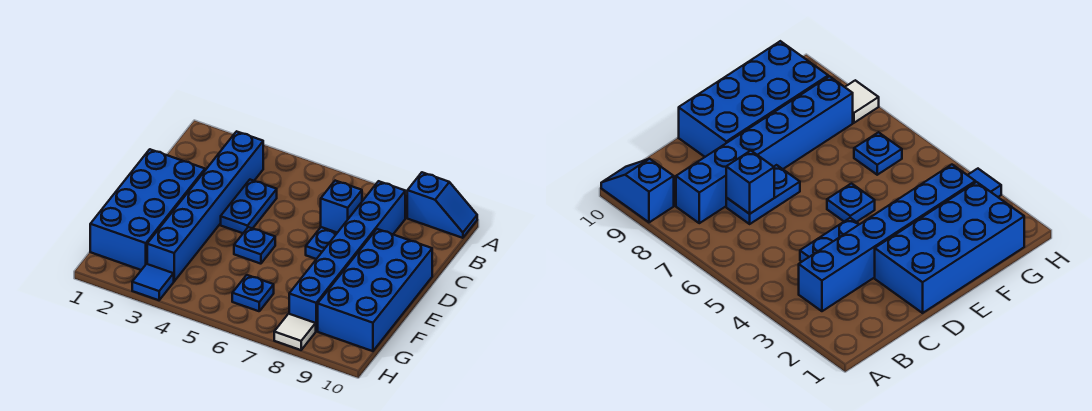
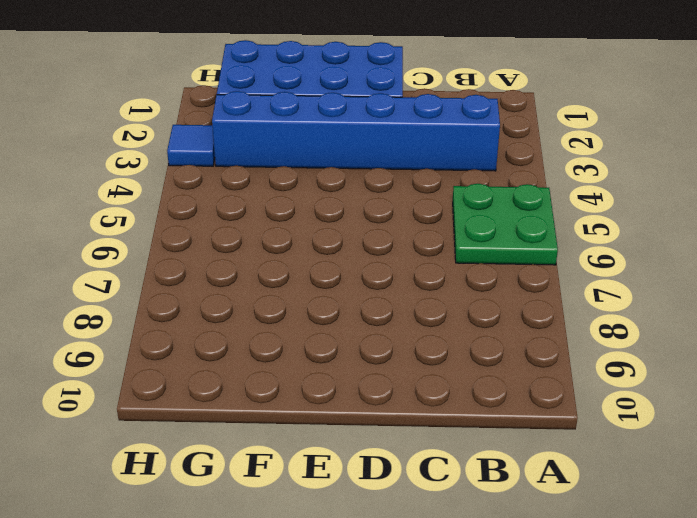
green 2x2 plate [453,184,558,265] -> none
none -> blue 1x2 slope [407,172,477,238]
none -> blue 1x6 brick [289,181,405,331]
none -> blue 1x2 plate [221,180,277,233]

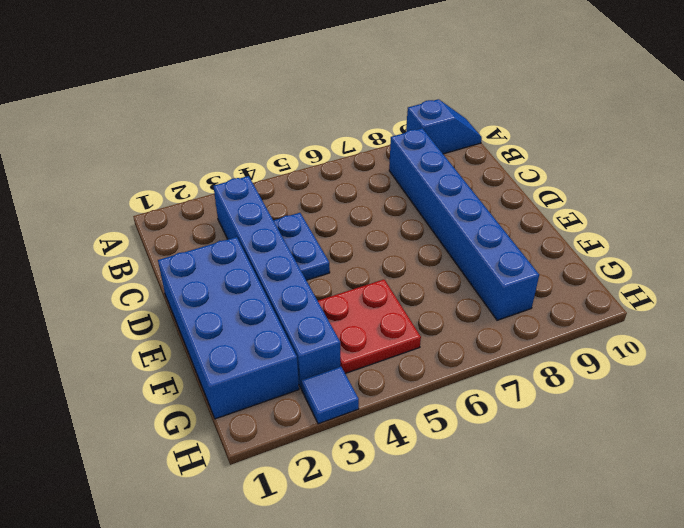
red 2x2 plate [318,279,421,373] -> none
none -> blue 1x2 plate [306,227,337,259]
none -> blue 2x4 brick [318,229,432,351]
none -> blue 1x1 plate [234,227,275,264]

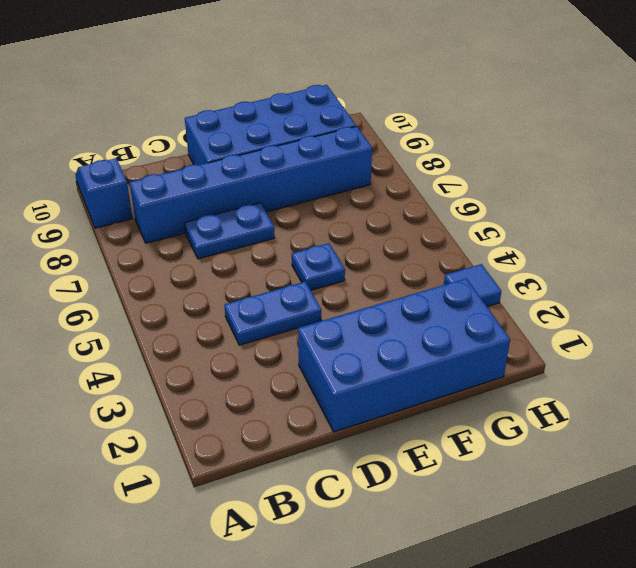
none -> blue 1x6 brick [147,131,263,281]
none -> blue 1x1 plate [232,275,274,311]
none -> white 1x1 tile [274,314,316,350]

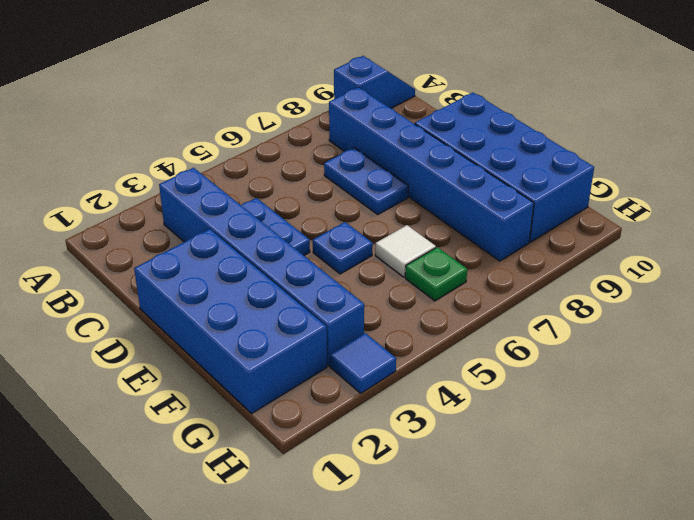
white 1x1 tile [375,225,436,277] -> white 1x1 tile moved to [274,314,316,350]
green 1x1 plate [405,247,467,301] -> blue 1x1 plate [232,275,274,311]
none -> blue 1x1 brick [321,181,362,233]

